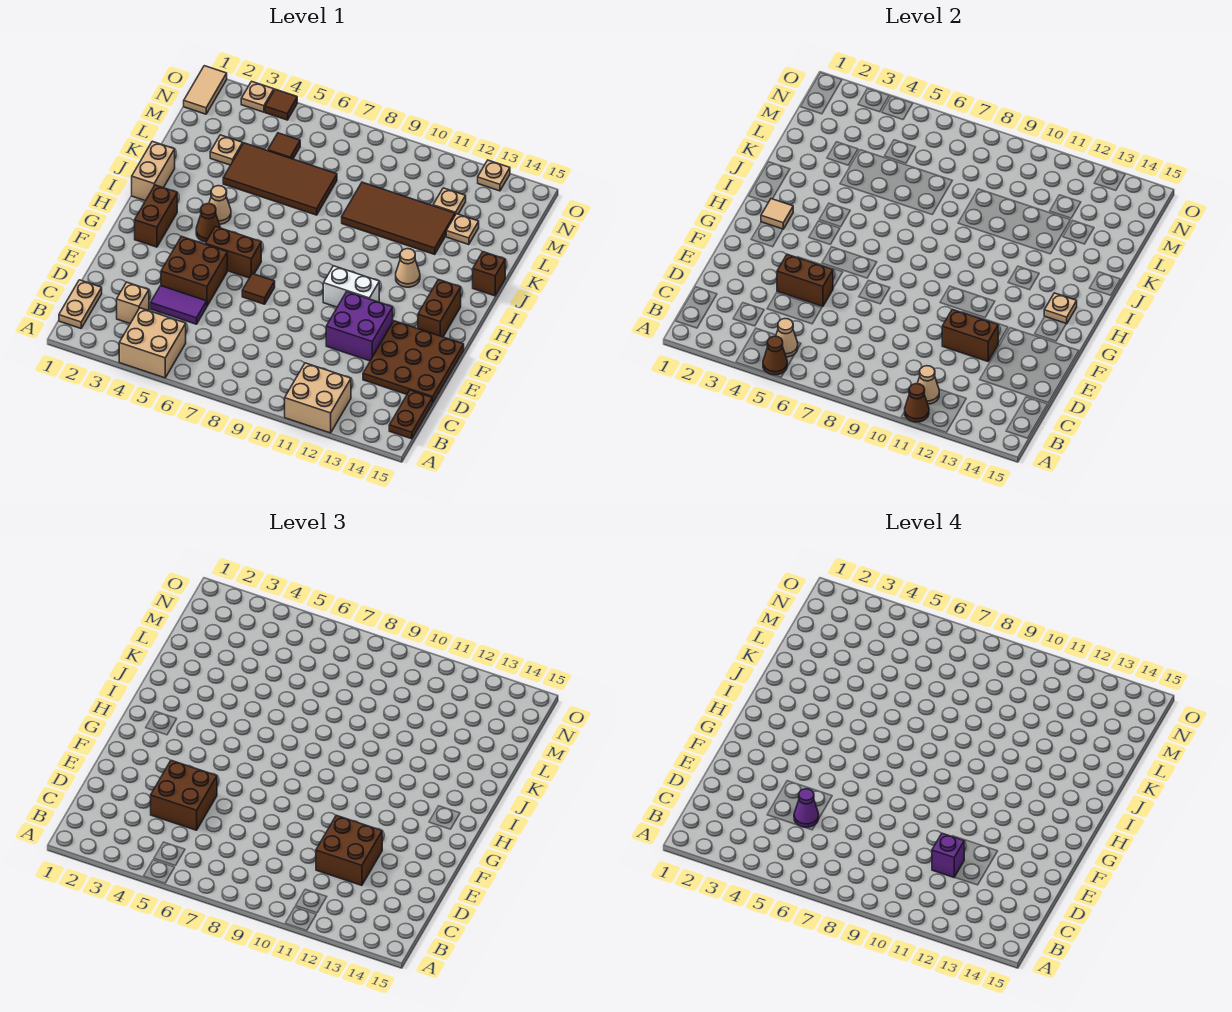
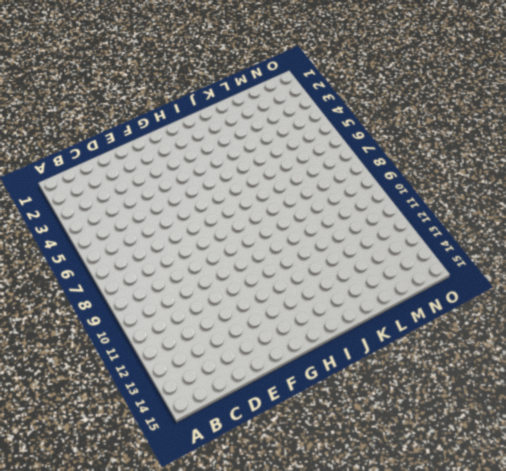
none -> tan 2x2 brick [119,308,186,378]
none -> tan 2x2 brick [285,363,351,433]
none -> tan 1x2 plate [59,280,102,328]
none -> brown 1x2 plate [389,390,432,439]

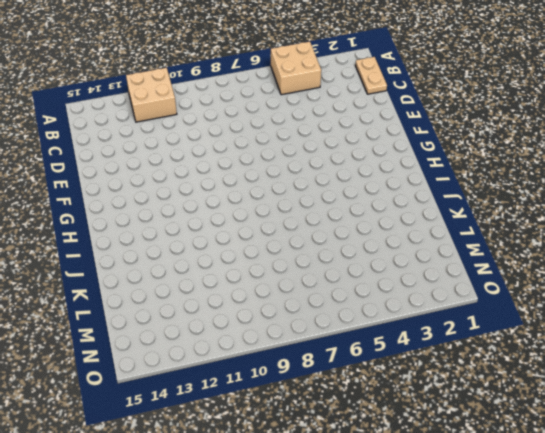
none -> brown 1x2 plate [389,390,432,439]
none -> tan 1x1 brick [117,282,149,323]
none -> purple 1x2 tile [151,286,207,324]
none -> brown 3x3 plate [363,321,464,403]

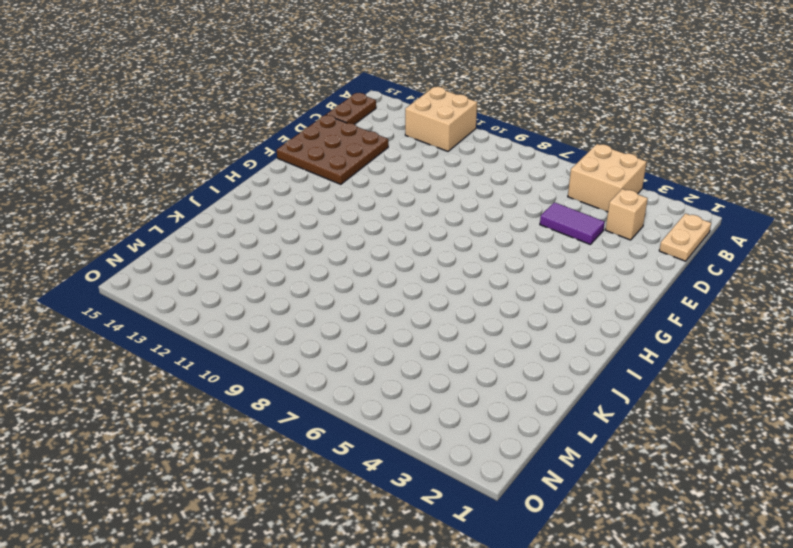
none -> brown 2x2 brick [161,237,227,306]
none -> purple 2x2 brick [326,292,393,361]
none -> brown 1x1 tile [242,274,275,304]
none -> brown 1x2 brick [135,185,177,247]

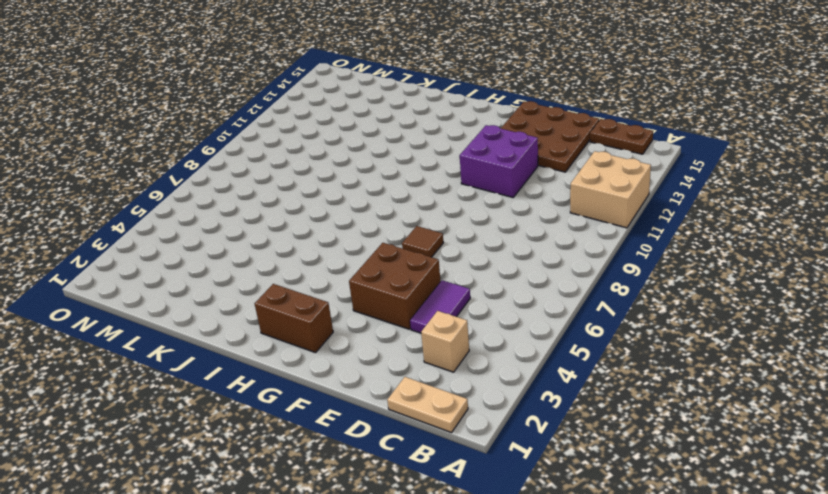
none -> tan 2x2 brick [119,308,186,378]
none -> brown 1x2 brick [206,227,261,278]
none -> white 1x2 brick [323,266,379,307]
none -> brown 1x2 brick [418,280,461,337]

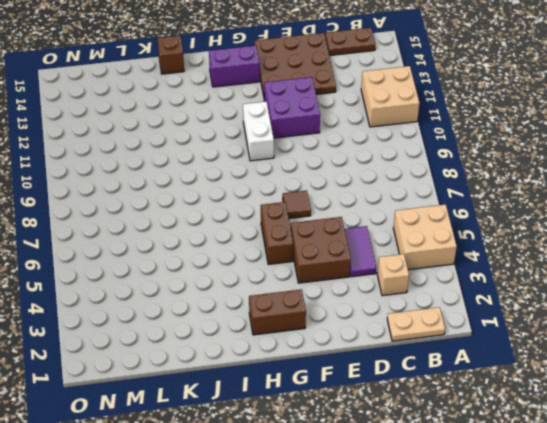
purple 1x2 brick [209,45,260,87] -> brown 1x2 brick [418,280,461,337]
none -> brown 1x1 cone [196,204,220,242]
none -> tan 1x2 brick [132,141,175,201]
none -> tan 1x1 cone [209,186,231,224]
none -> tan 1x1 cone [396,249,420,287]

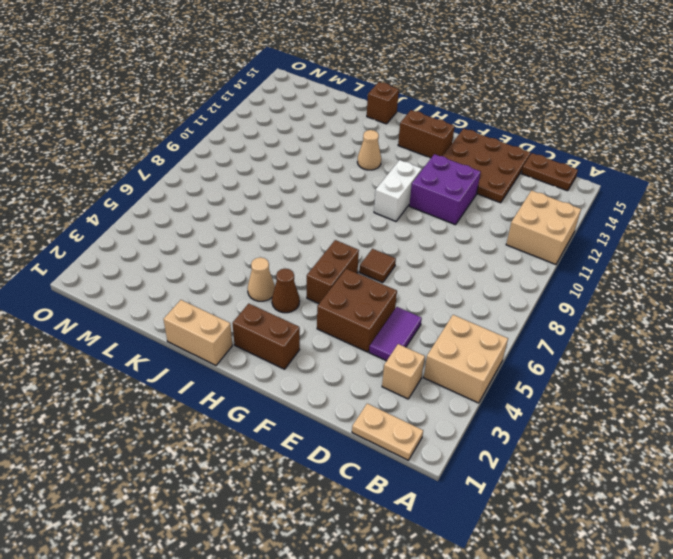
none -> brown 2x4 tile [223,143,337,215]
none -> brown 2x4 tile [342,182,455,254]
none -> tan 1x1 plate [210,135,243,165]
none -> tan 1x1 plate [446,214,479,245]

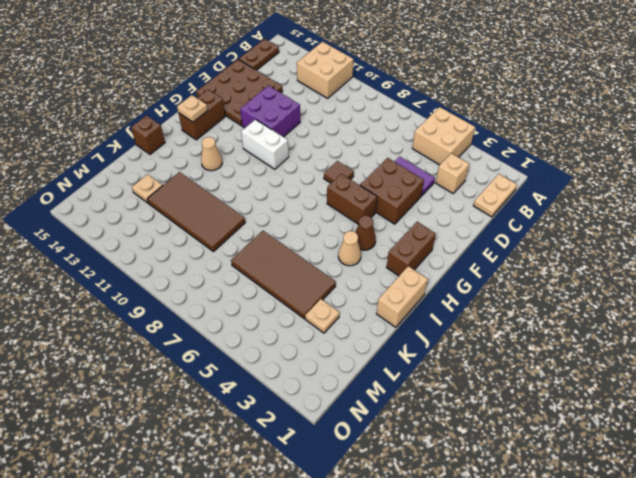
none -> brown 1x1 tile [268,133,300,159]
none -> tan 1x1 plate [433,188,466,215]
none -> tan 1x2 tile [184,66,227,114]
none -> tan 1x1 plate [241,81,274,112]

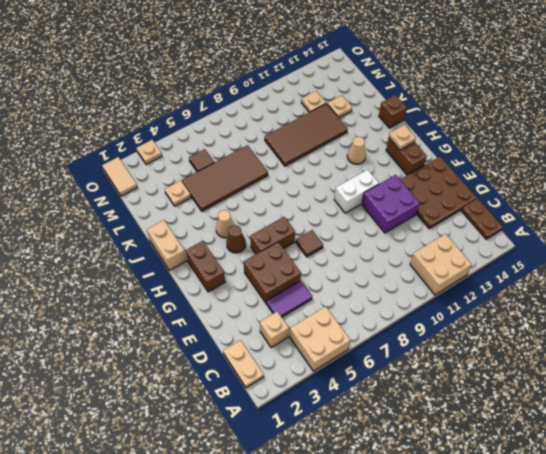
none -> brown 1x1 tile [265,89,297,120]
none -> tan 1x1 plate [478,160,510,191]
none -> brown 1x1 cone [763,336,788,375]
none -> brown 1x1 cone [905,384,929,422]

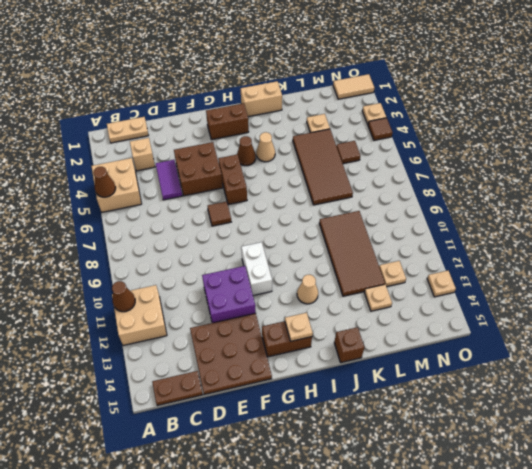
none -> tan 1x1 cone [776,319,798,357]
none -> tan 1x1 cone [917,366,939,404]
none -> brown 1x2 brick [777,254,833,306]
none -> brown 1x2 brick [942,309,998,361]

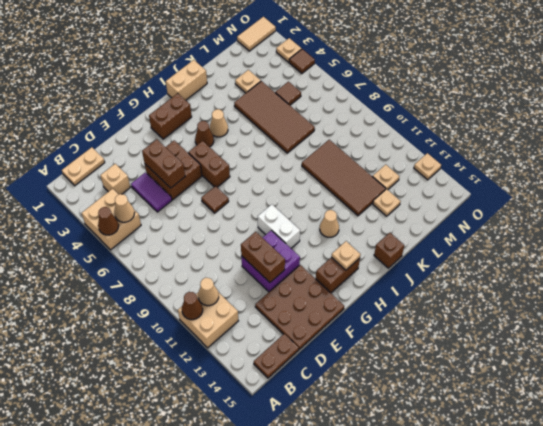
none -> tan 1x1 tile [761,199,793,229]
none -> brown 2x2 brick [151,760,217,830]
none -> brown 2x2 brick [316,815,382,885]
none -> purple 1x1 cone [794,789,819,828]

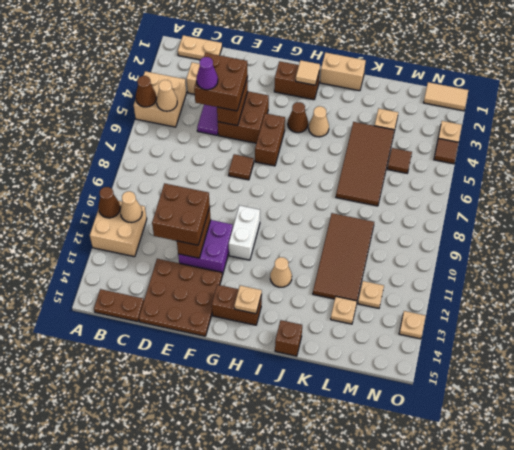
none -> purple 1x1 brick [932,833,964,877]

